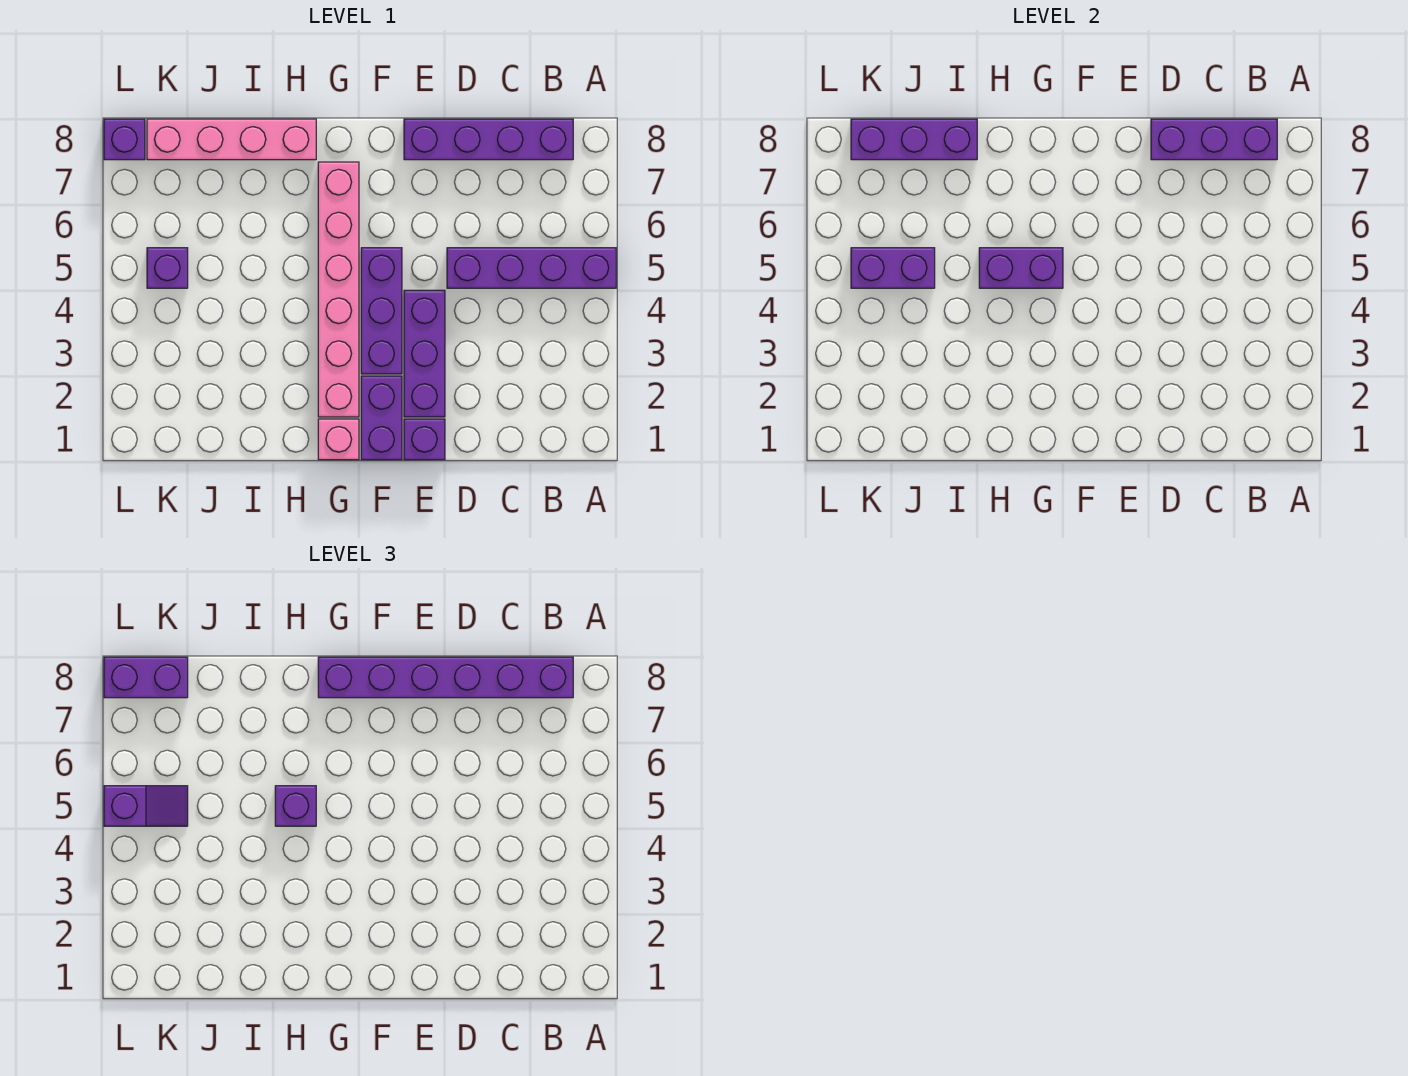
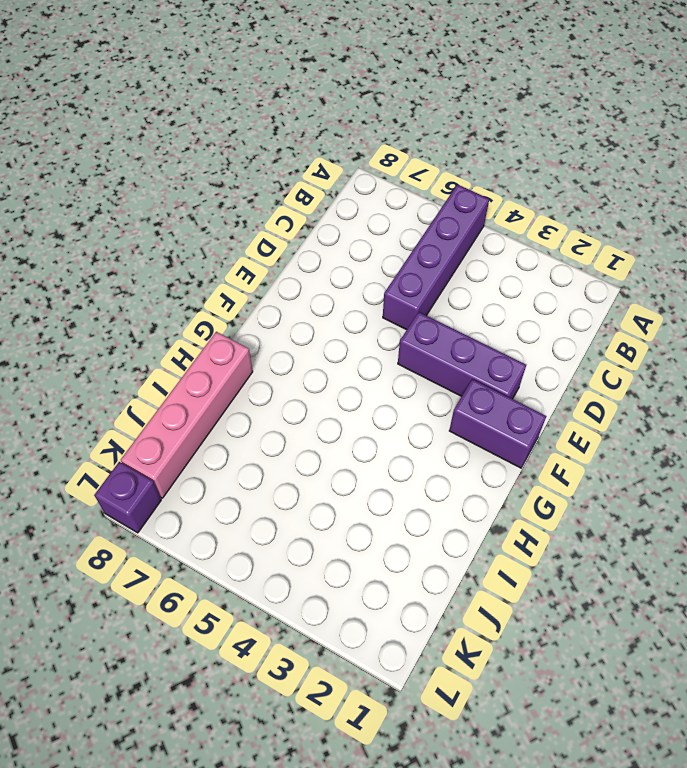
none -> purple 1x4 brick [404,119,573,160]
none -> purple 1x1 brick [404,419,445,460]
none -> purple 1x3 brick [361,248,402,374]

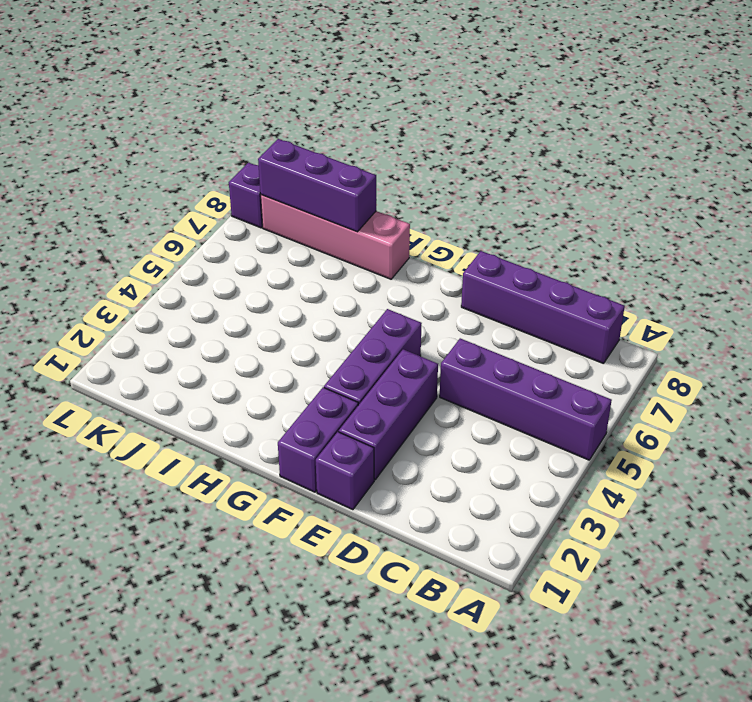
none -> pink 1x1 brick [318,419,359,460]
none -> pink 1x6 brick [318,162,359,417]
none -> purple 1x1 brick [147,248,188,288]

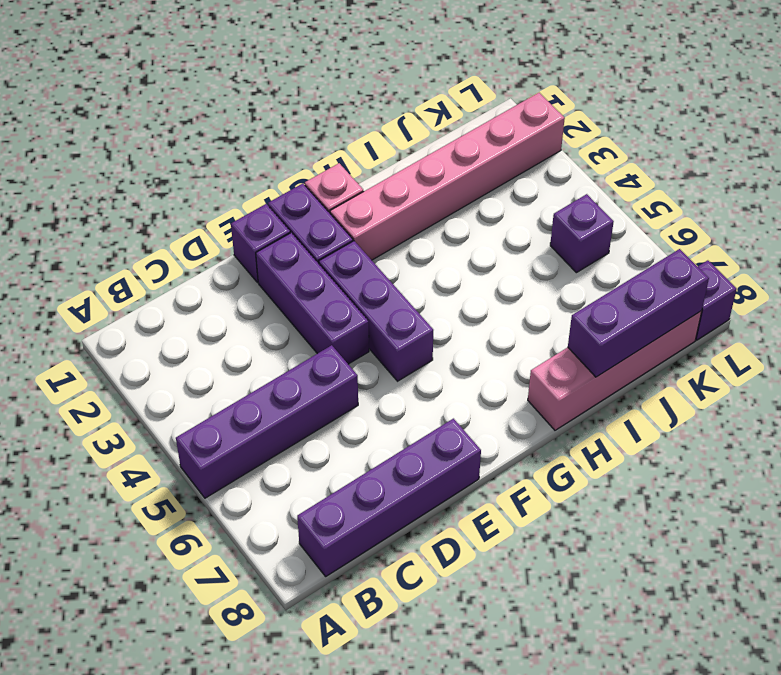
pink 1x6 brick [330,93,565,260] -> pink 1x6 brick turned to [318,162,359,417]
none -> purple 1x3 brick [1151,119,1277,160]
none -> purple 1x2 brick [979,248,1063,288]
none -> purple 1x2 brick [851,248,935,288]

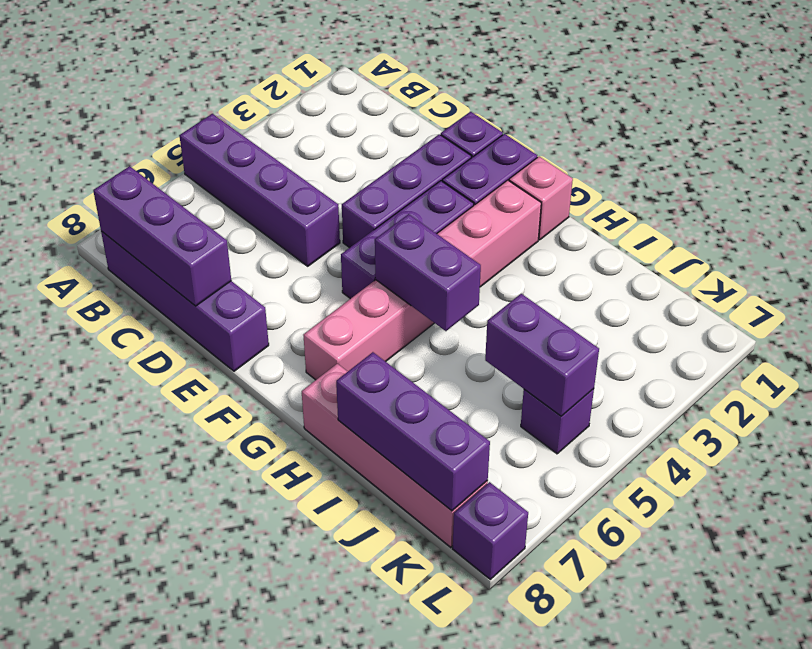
none -> purple 1x6 brick [318,657,573,698]
none -> purple 1x1 brick [275,786,316,826]
none -> purple 1x2 slope [104,786,188,826]

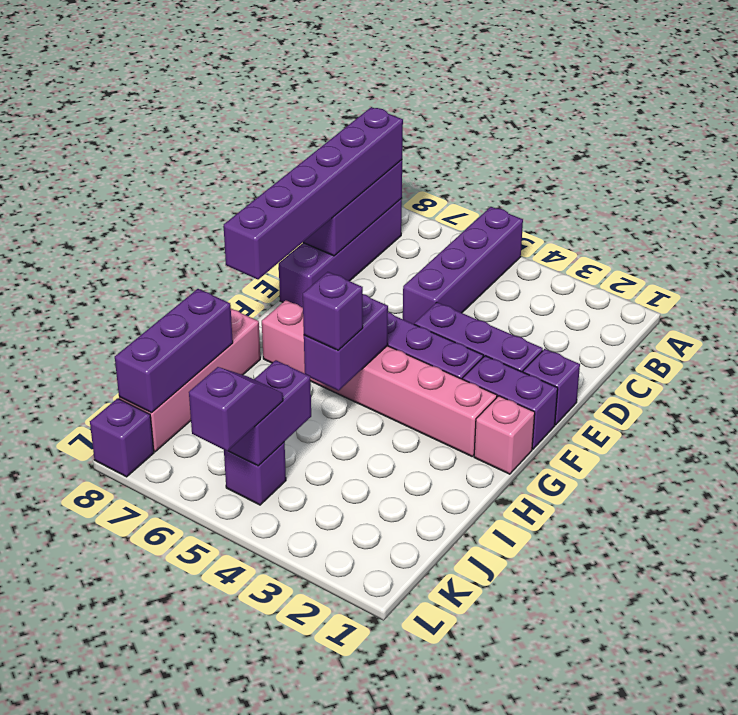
none -> purple 1x2 brick [104,657,188,698]

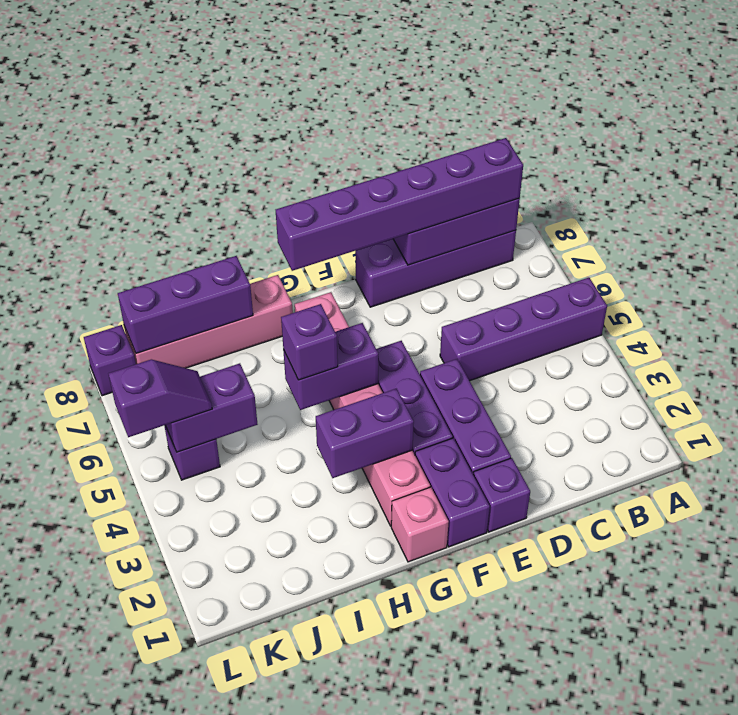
purple 1x2 brick [316,389,414,478] -> purple 1x2 brick moved to [104,657,188,698]

